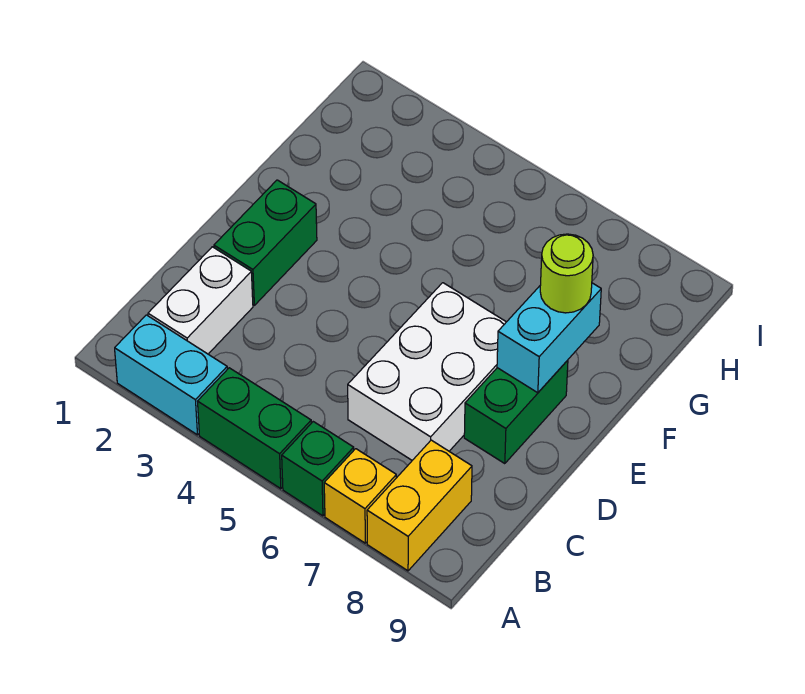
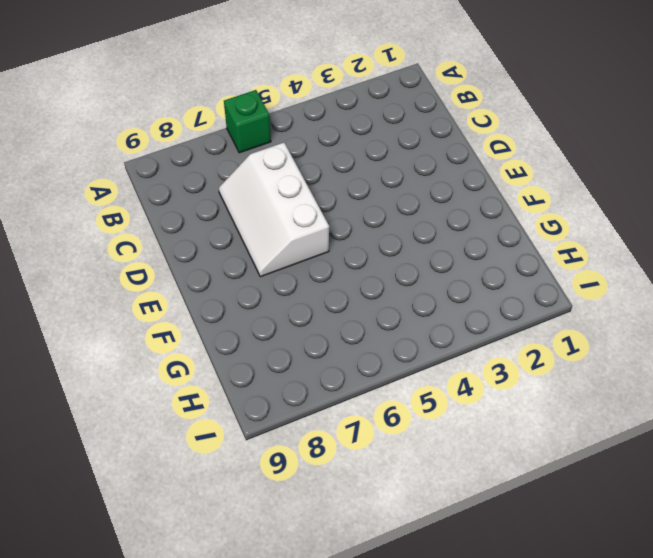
white 2x3 slope [219,143,329,277] -> white 2x3 brick [348,283,506,460]
none -> cyan 1x2 brick [115,315,227,435]
none -> green 1x2 brick [198,368,311,489]

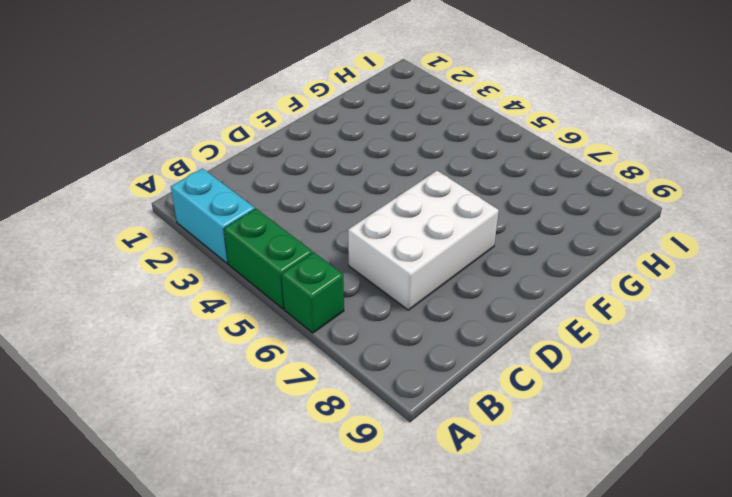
none -> yellow 1x1 brick [324,449,396,543]
none -> yellow 1x2 brick [367,440,472,571]

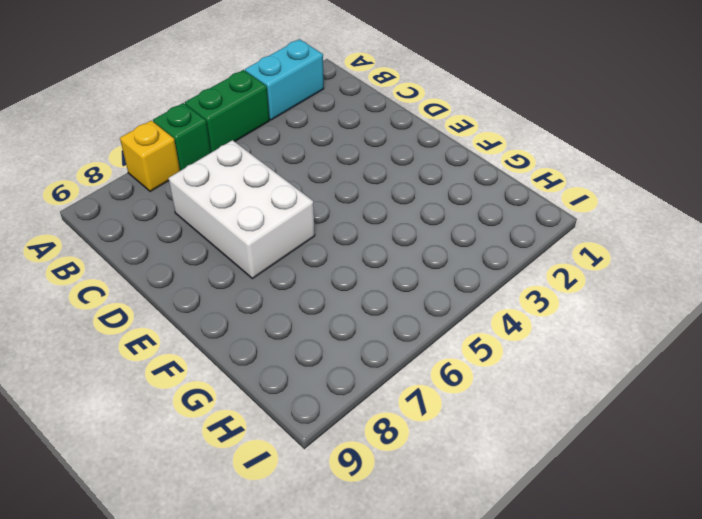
none -> yellow 1x2 brick [367,440,472,571]
none -> white 1x2 brick [148,247,253,354]

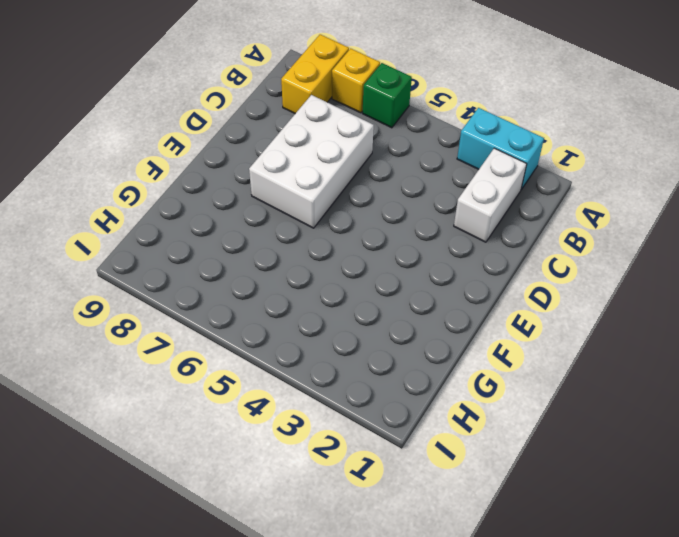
none -> green 1x2 brick [198,368,311,489]
none -> green 1x2 brick [214,180,317,305]

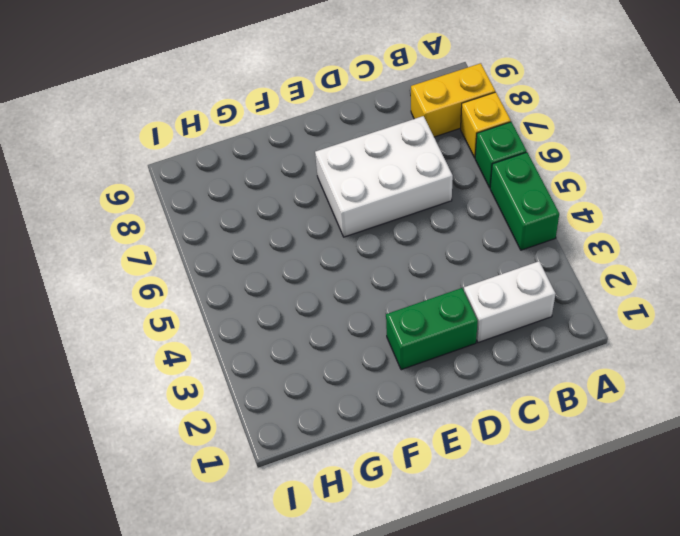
none -> cyan 1x2 brick [115,315,227,435]
none -> green 1x2 brick [464,360,568,464]

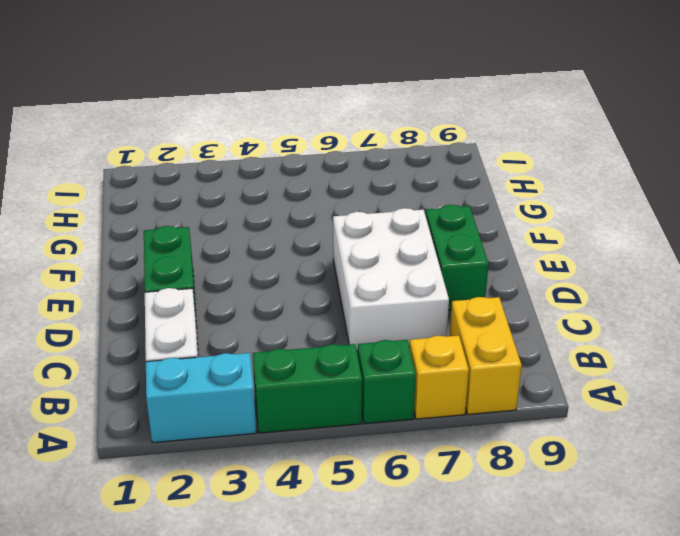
none -> cyan 1x2 brick [497,283,601,393]
none -> lime 1x1 round brick [540,234,593,313]

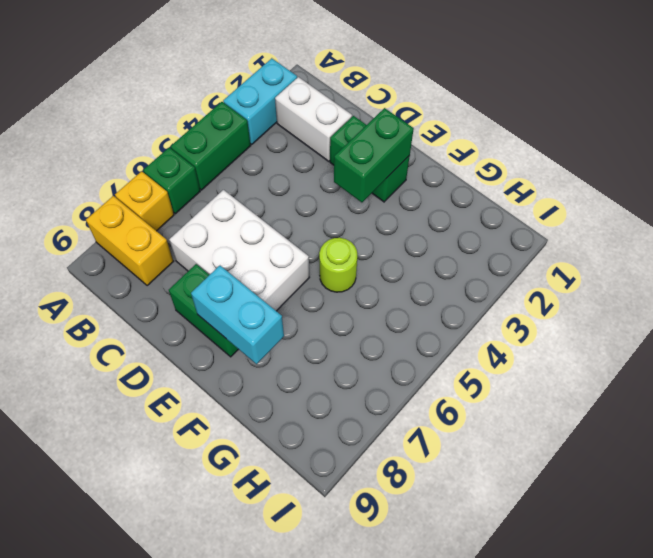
green 1x2 brick [334,108,414,202] -> none
lime 1x1 round brick [319,238,357,292] -> lime 1x1 round brick moved to [540,234,593,313]

